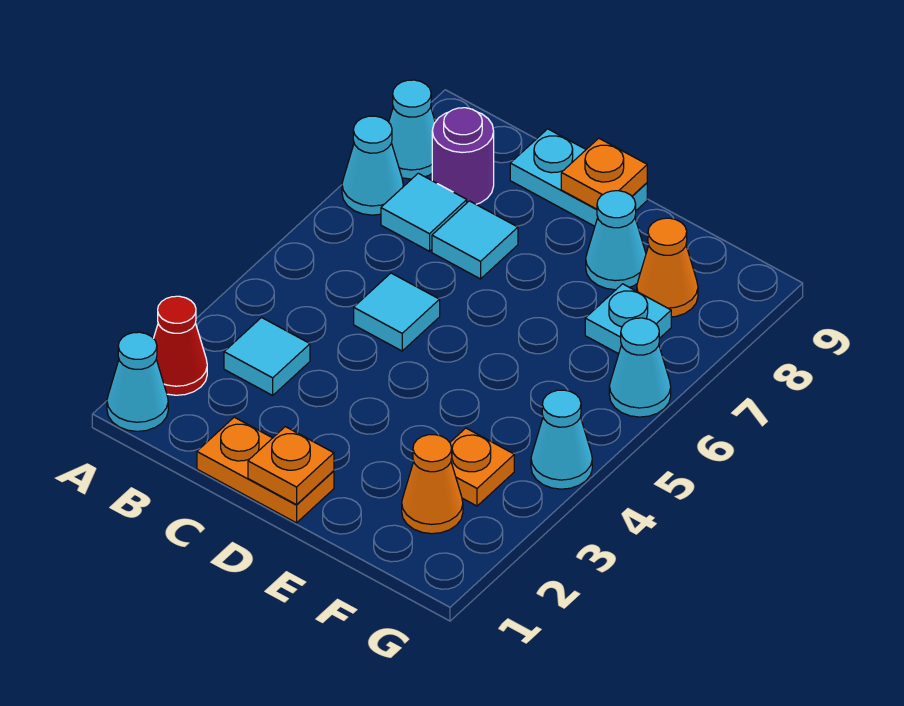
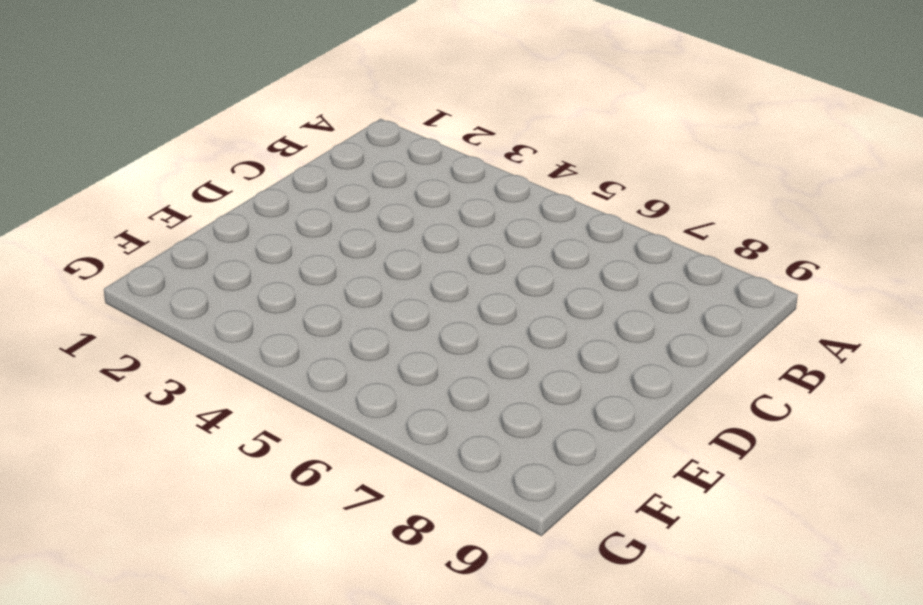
none -> cyan 1x1 cone [107,332,168,431]
none -> red 1x1 cone [154,296,207,395]
none -> cyan 1x1 cone [342,116,403,215]

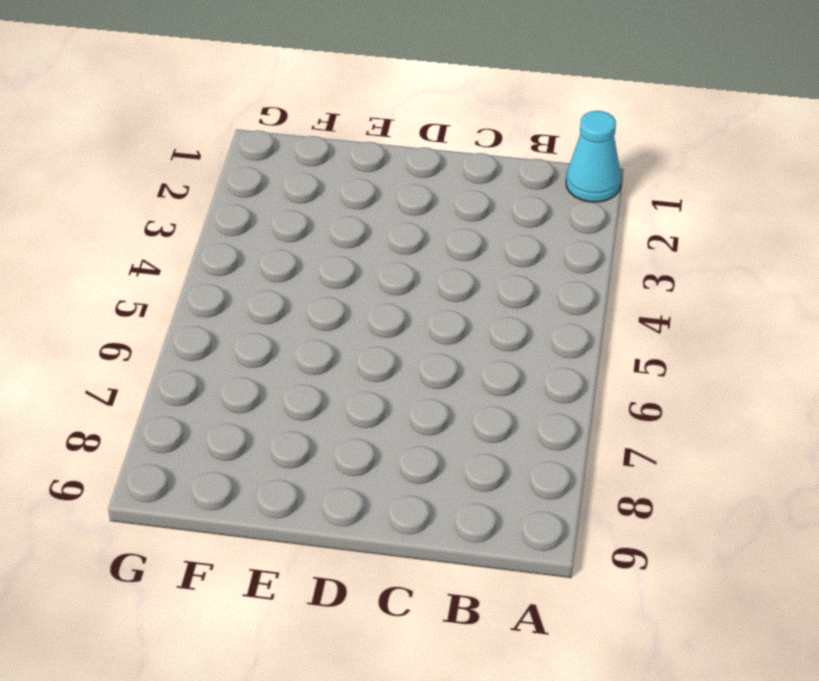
none -> red 1x1 cone [154,296,207,395]
none -> cyan 1x1 cone [342,116,403,215]
none -> cyan 1x1 cone [389,80,435,179]

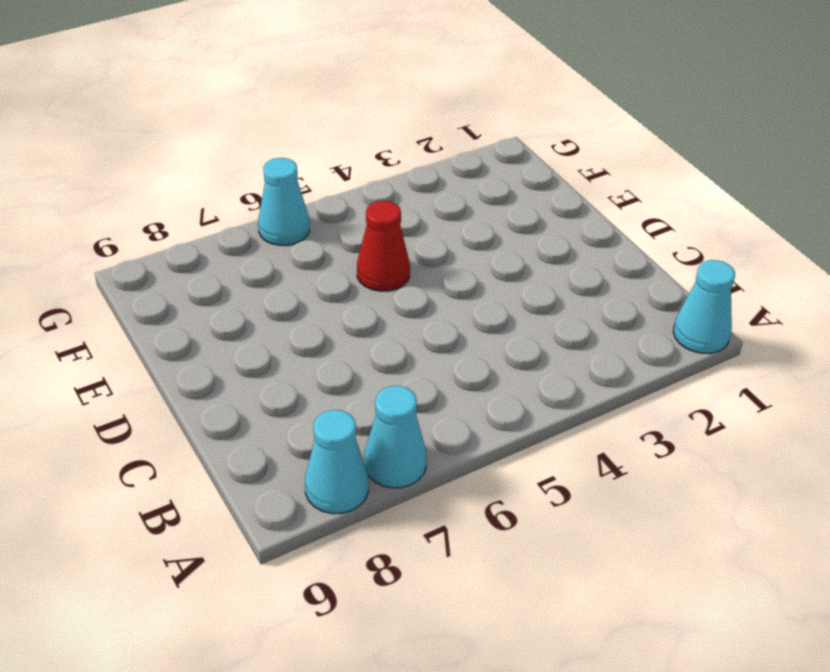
red 1x1 cone [357,201,410,291] -> red 1x1 cone moved to [154,296,207,395]
none -> cyan 1x1 tile [224,318,310,395]
none -> cyan 1x1 tile [381,173,467,251]
none -> purple 1x1 round brick [432,108,494,204]

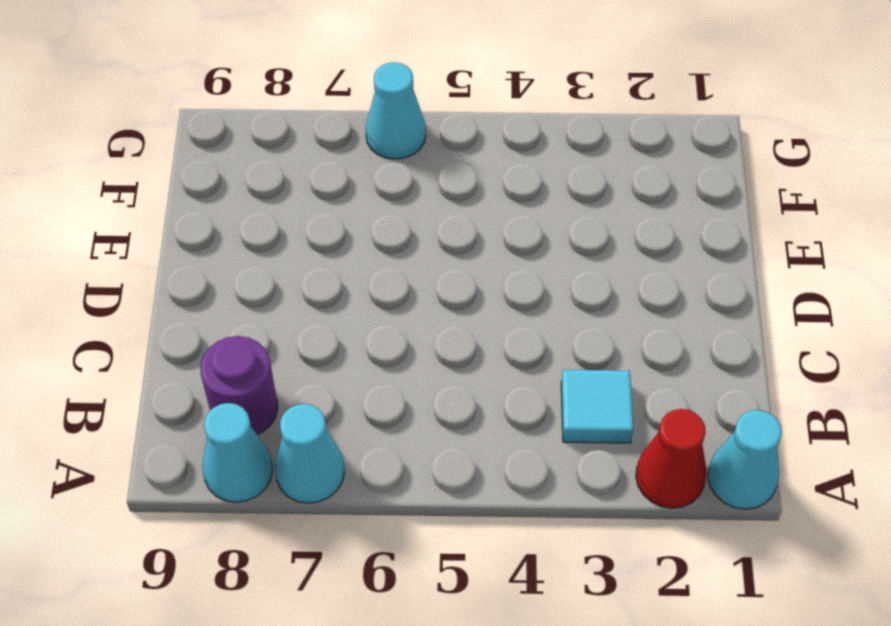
none -> cyan 1x1 tile [381,173,467,251]
none -> orange 1x2 plate [197,417,334,523]
none -> cyan 1x1 tile [354,273,440,351]

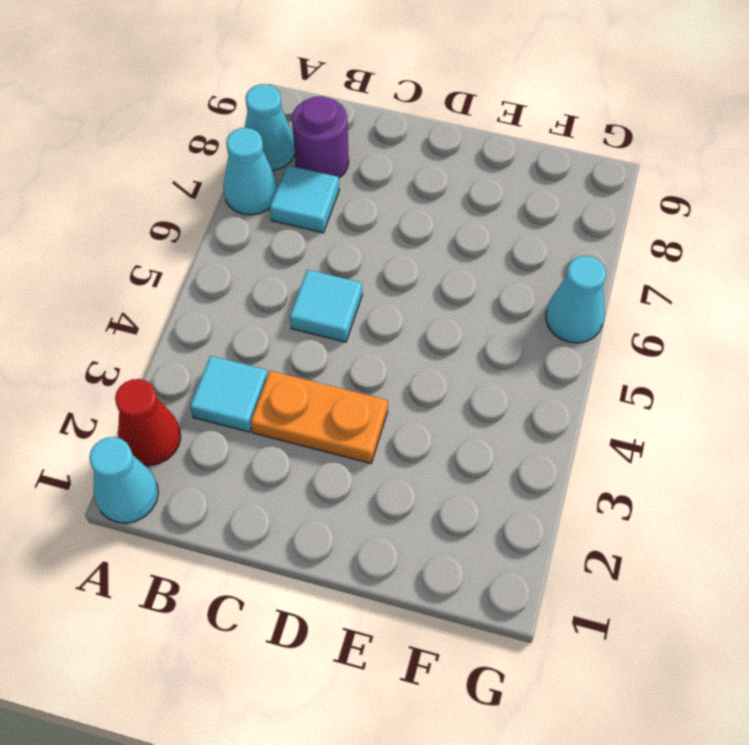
orange 1x2 plate [251,371,388,463] -> orange 1x2 plate moved to [197,417,334,523]
none -> cyan 1x1 tile [432,201,518,279]
none -> cyan 1x2 plate [510,129,647,226]
none -> cyan 1x1 cone [586,191,646,290]

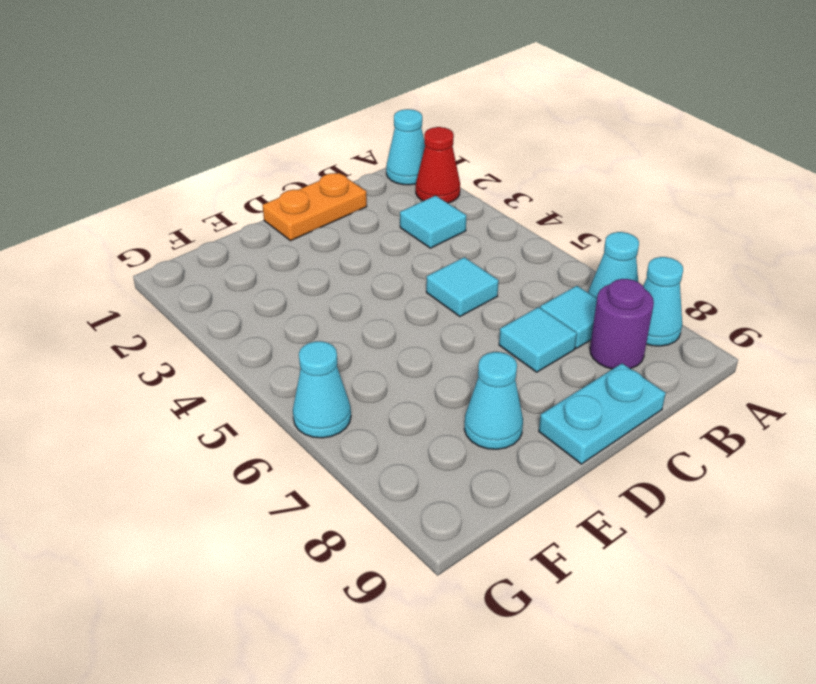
none -> orange 1x1 cone [402,435,463,534]
none -> orange 1x1 plate [450,428,514,506]
none -> cyan 1x1 plate [585,284,671,354]

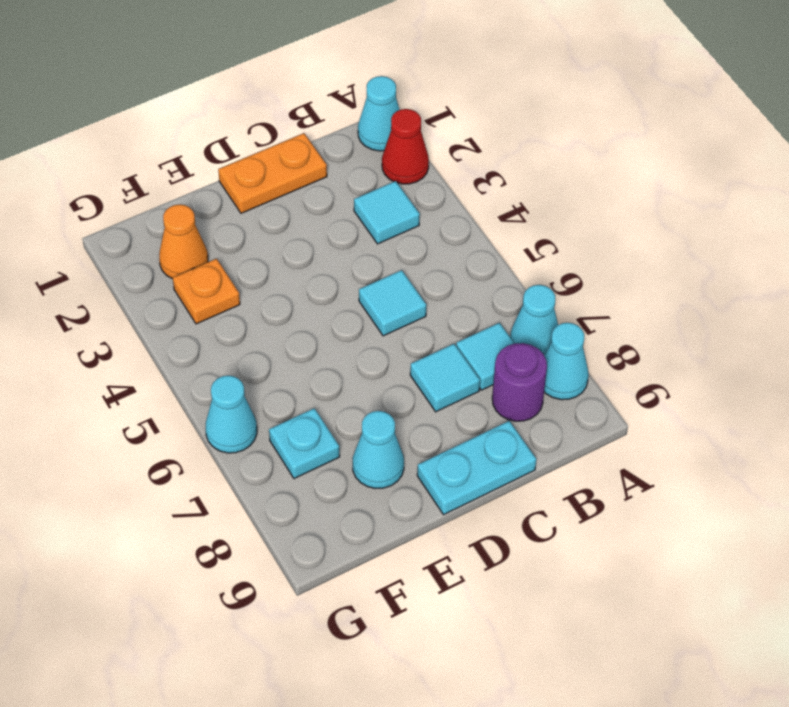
none -> orange 1x1 cone [637,218,698,317]
none -> cyan 1x1 cone [531,390,592,489]
none -> orange 1x1 plate [248,427,334,505]

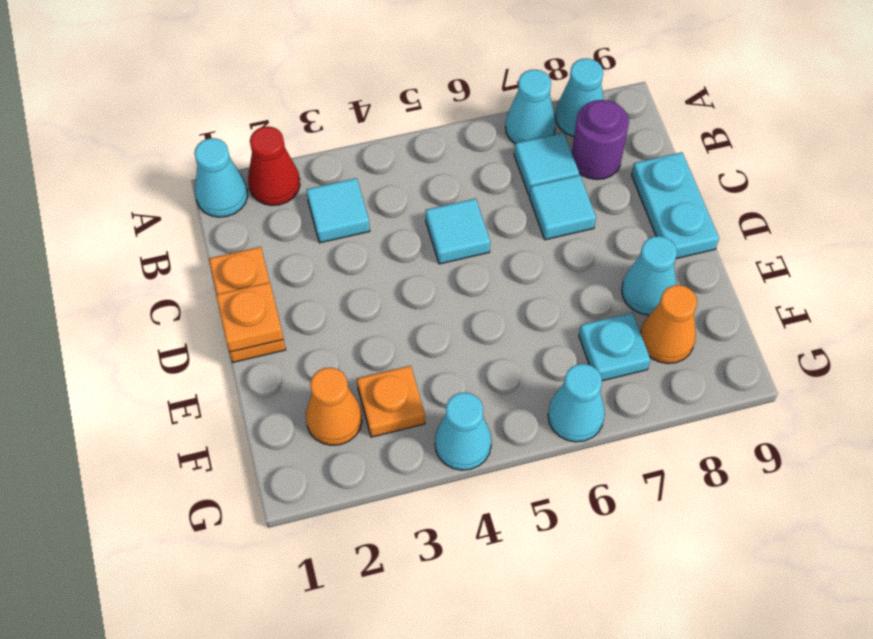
none -> orange 1x1 plate [561,138,647,209]

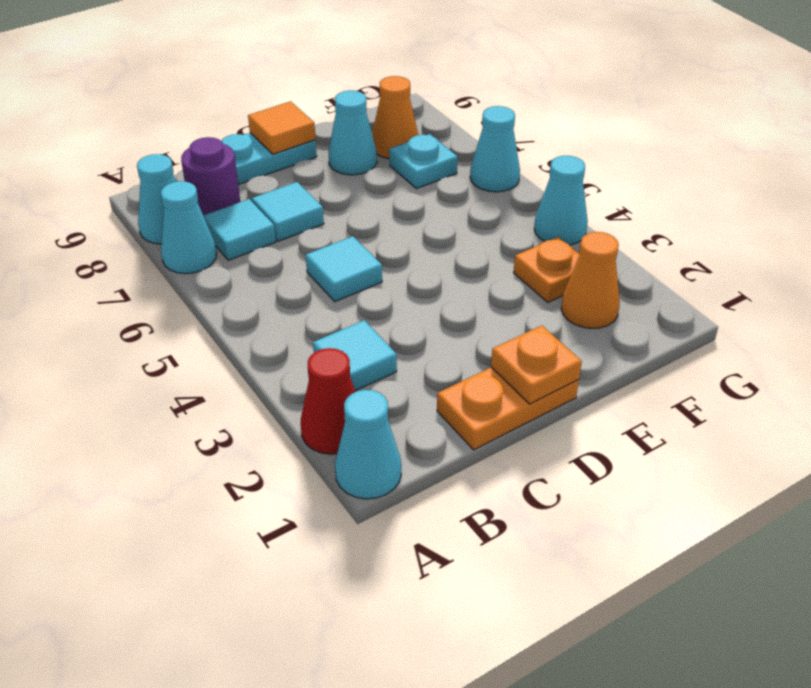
orange 1x1 tile [248,101,316,154] -> orange 1x1 plate [561,138,647,209]

